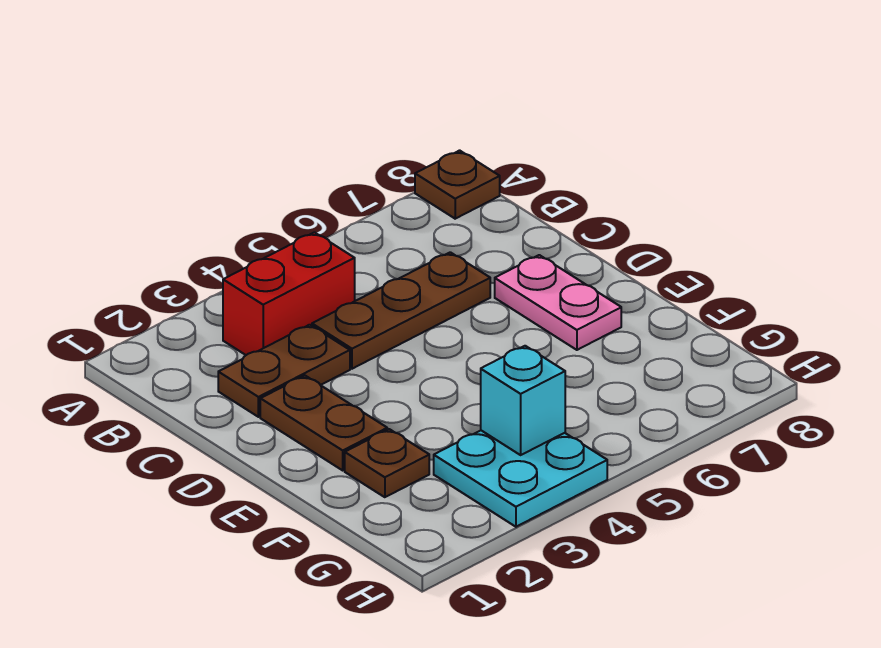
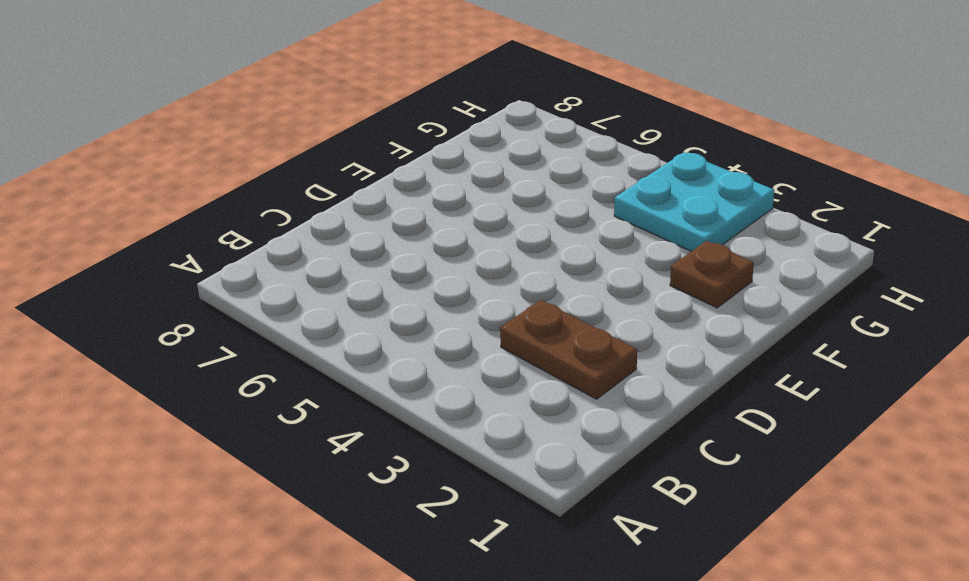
none -> brown 1x1 plate [415,150,500,219]
none -> red 1x2 brick [223,232,355,355]

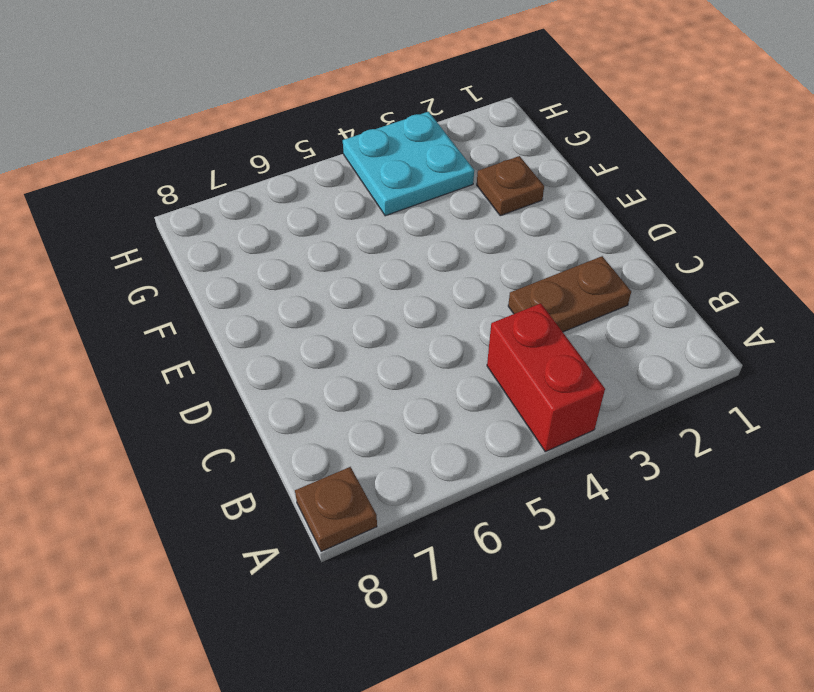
red 1x2 brick [487,303,605,452] -> red 1x2 brick turned to [223,232,355,355]
none -> brown 1x3 plate [312,252,490,369]
none -> brown 1x2 plate [260,376,387,470]

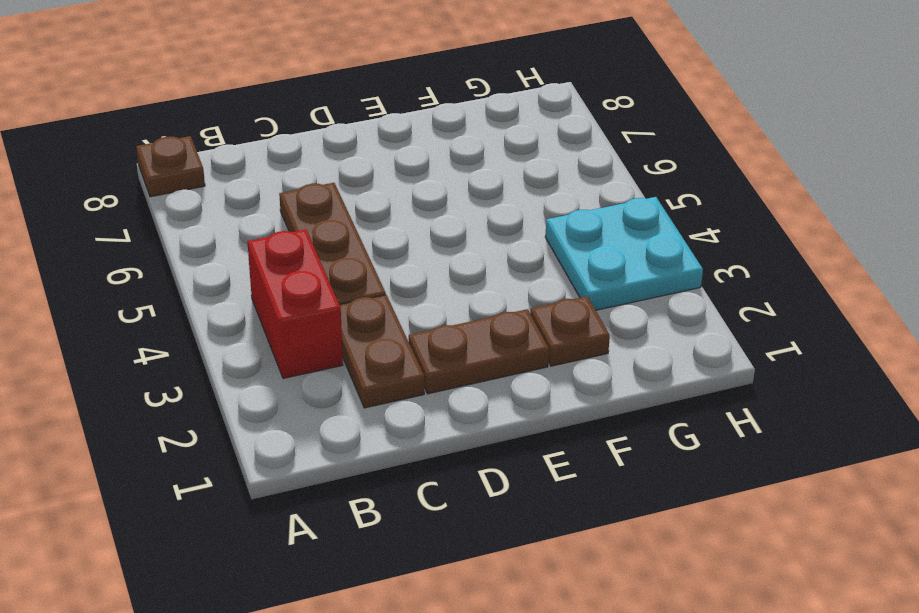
none -> pink 1x2 plate [495,255,621,350]
none -> cyan 1x1 brick [481,346,565,455]

